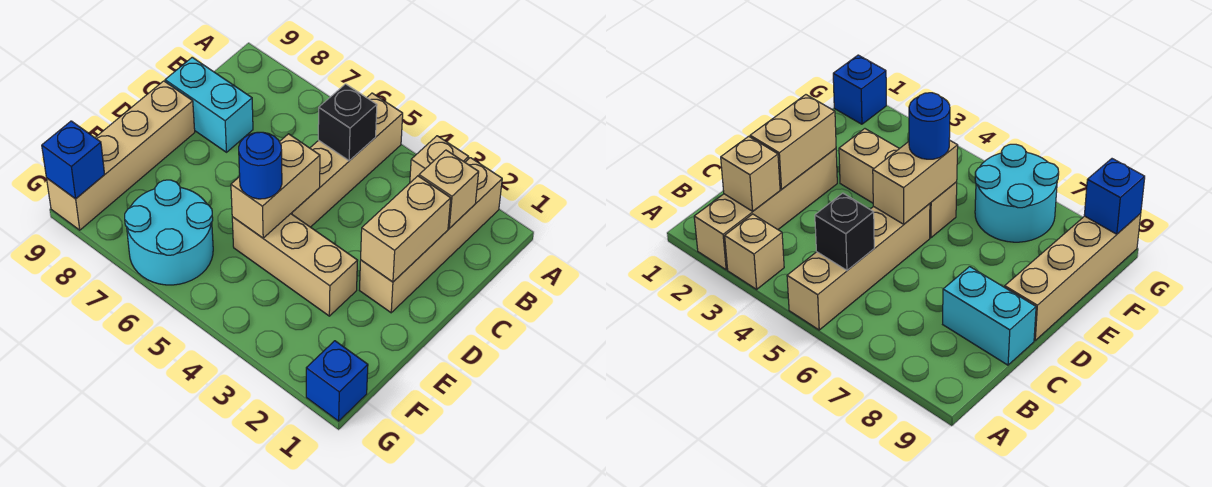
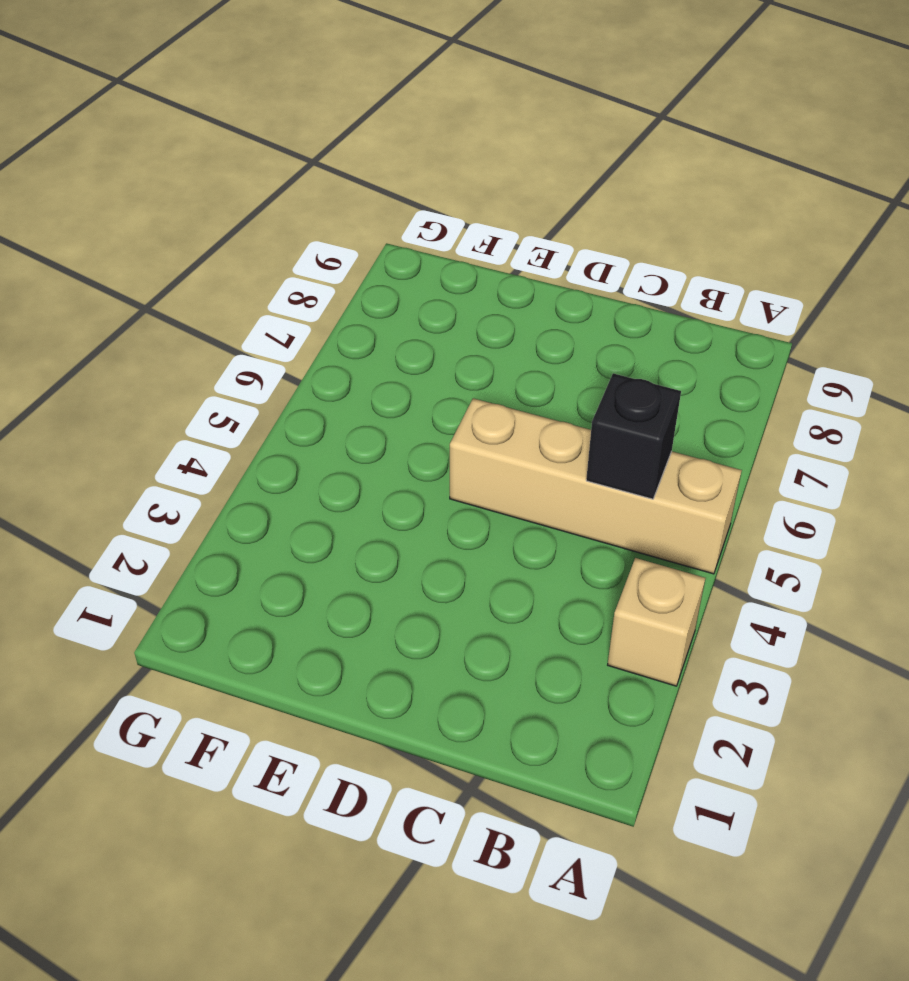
none -> tan 1x4 brick [359,158,502,313]
none -> cyan 1x2 brick [165,57,253,152]
none -> tan 1x4 brick [47,81,195,230]

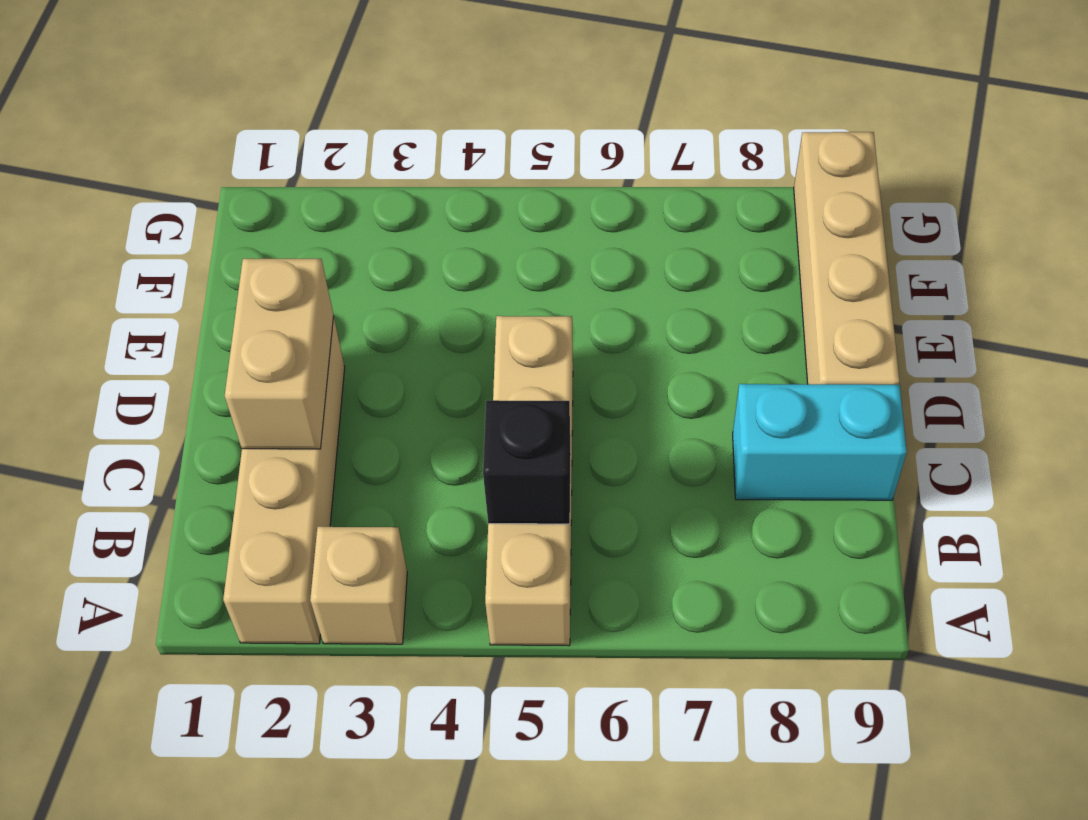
none -> tan 1x3 brick [232,214,358,316]
none -> cyan 2x2 round brick [125,180,213,285]
none -> blue 1x1 brick [306,341,368,421]

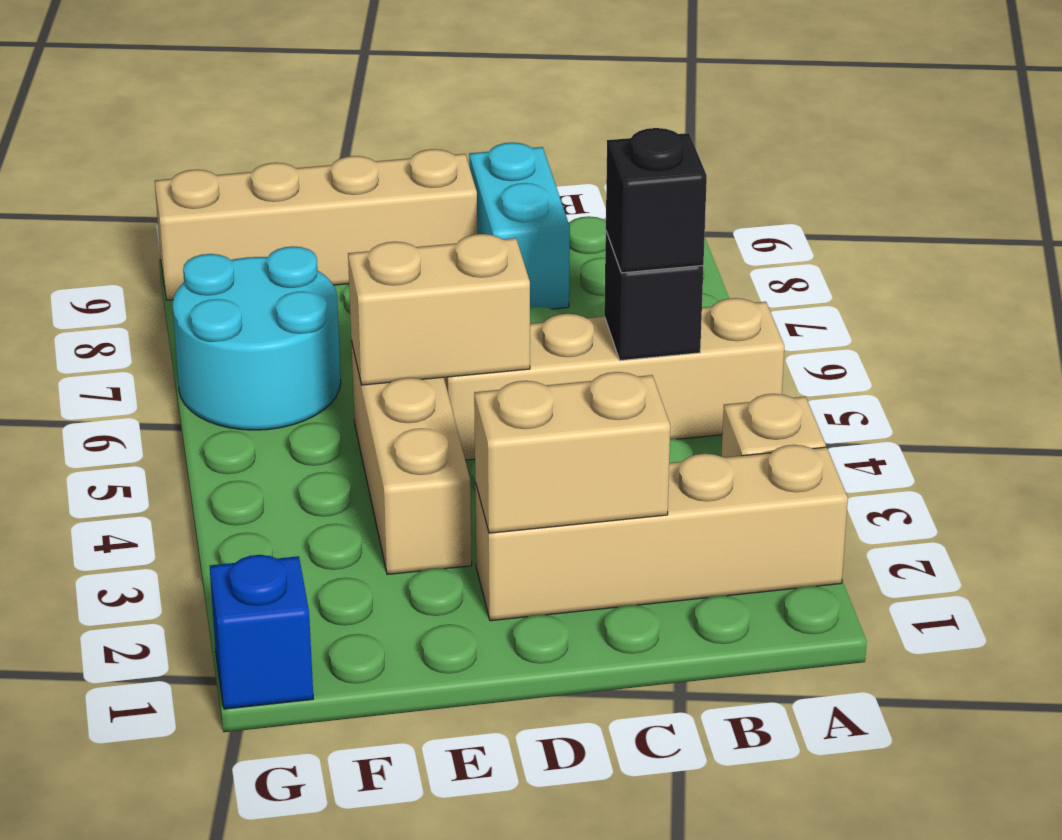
black 1x1 brick [606,128,707,273] -> none
none -> tan 1x1 brick [419,150,479,228]
none -> blue 1x1 brick [42,121,105,199]
none -> blue 1x1 round brick [239,132,282,199]

